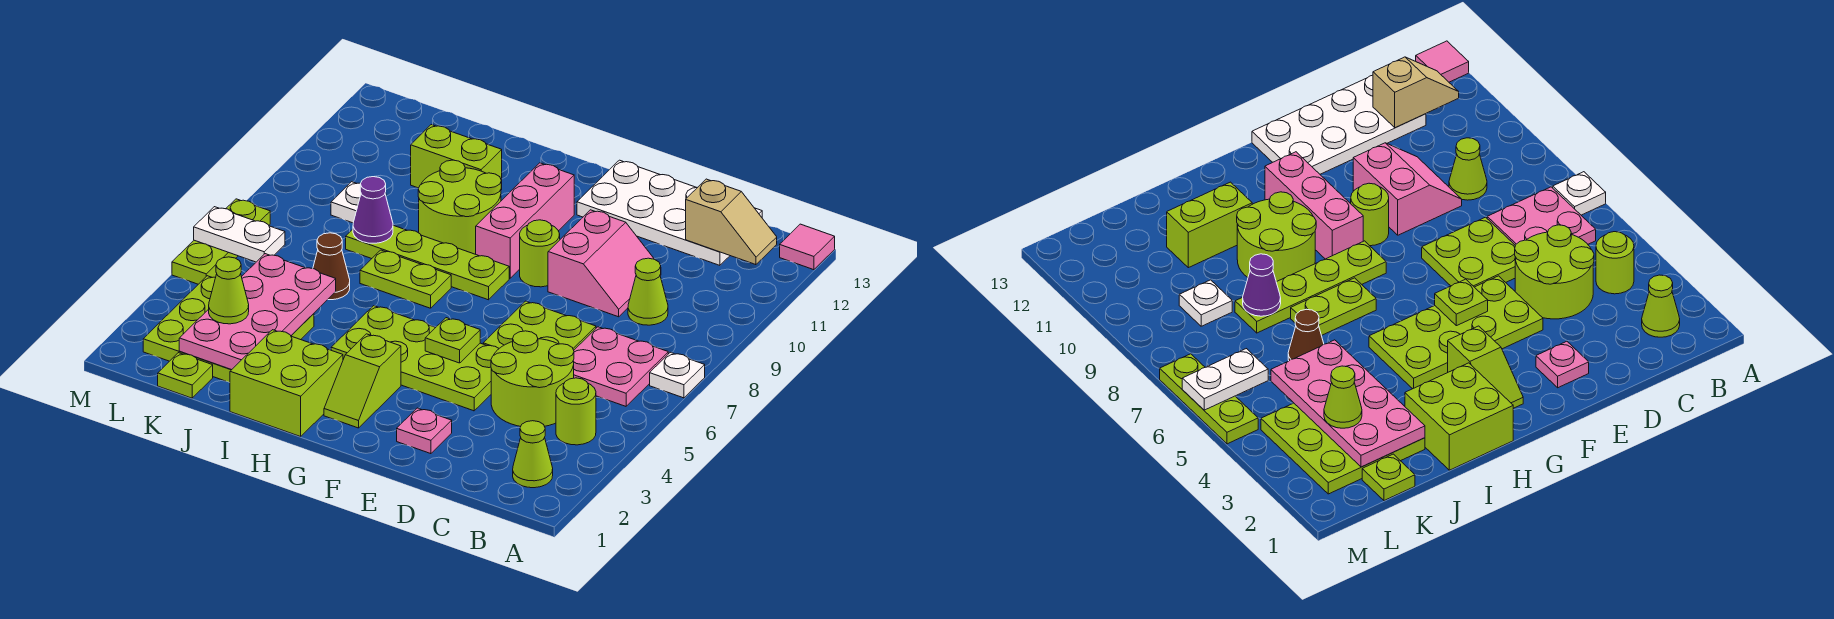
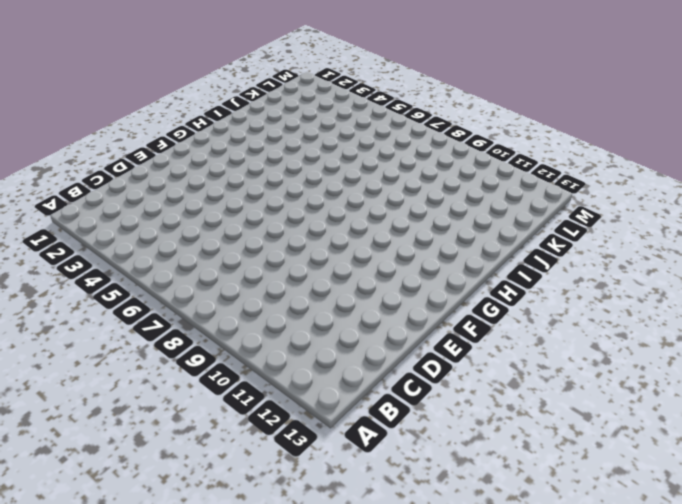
none -> white 1x1 plate [650,352,705,398]
none -> pink 1x1 tile [780,224,835,270]
none -> lime 1x1 cone [513,421,553,488]
none -> lime 1x1 round brick [556,378,596,445]

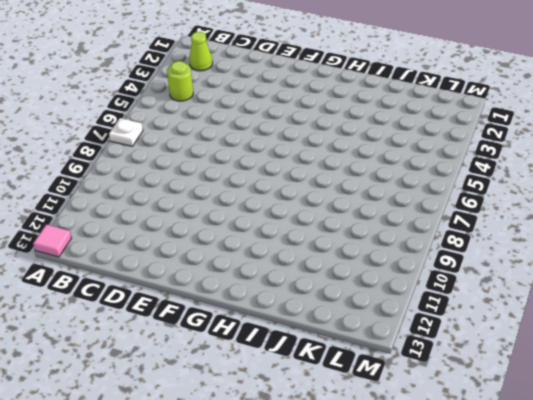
none -> pink 2x2 plate [573,327,668,406]
none -> lime 2x2 round brick [491,331,574,426]
none -> lime 1x1 cone [628,258,668,325]
none -> white 2x4 plate [577,160,762,265]

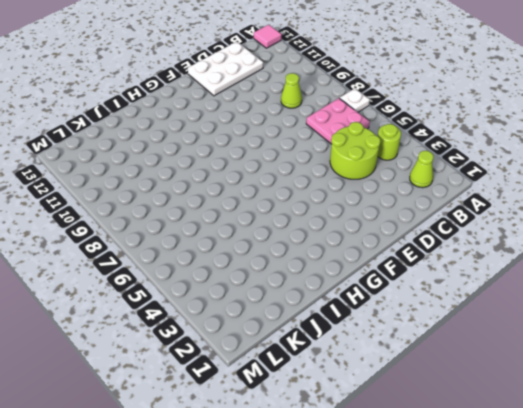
white 2x3 plate [188,42,263,96] -> white 2x4 plate [577,160,762,265]
none -> lime 2x2 plate [483,301,596,350]
none -> pink 2x2 slope [548,210,661,317]
none -> pink 1x1 plate [397,408,452,454]
none -> lime 2x4 plate [331,306,499,411]

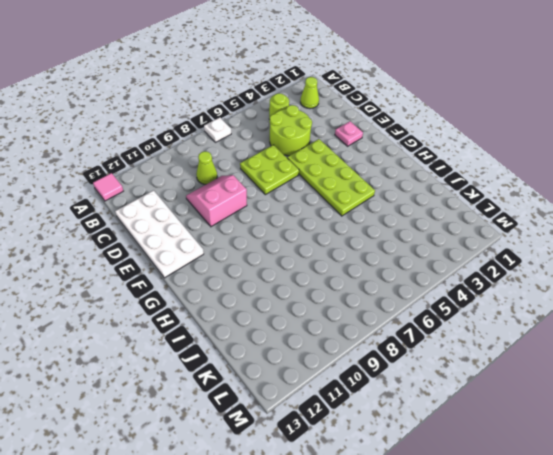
none -> pink 2x2 plate [573,327,668,406]
none -> lime 1x1 round brick [520,220,560,287]
none -> lime 1x2 slope [324,334,401,428]
none -> lime 1x4 plate [346,225,509,300]

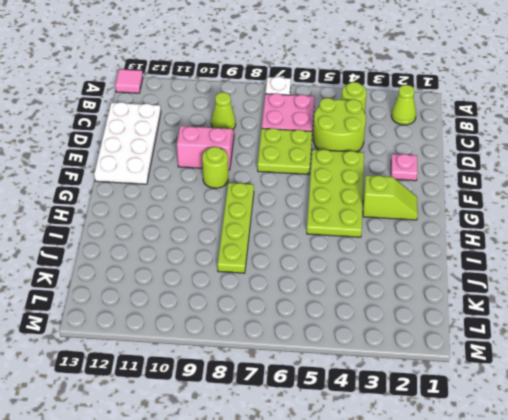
none -> pink 1x3 brick [476,163,574,278]
none -> lime 2x2 brick [230,330,343,437]
none -> lime 1x2 plate [360,250,451,308]
none -> lime 2x2 round brick [418,160,501,254]

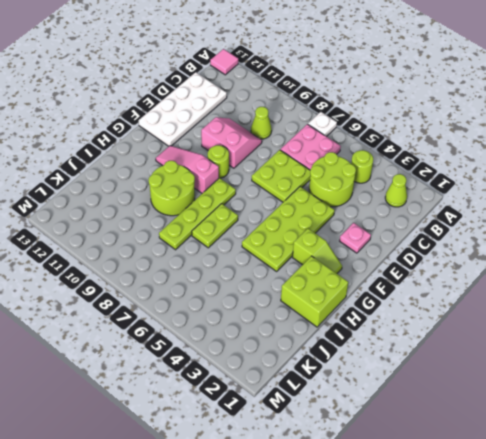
pink 1x3 slope [156,146,219,193] -> pink 1x3 brick [476,163,574,278]
none -> lime 1x2 brick [411,125,502,190]
none -> lime 3x3 plate [143,276,314,383]
none -> brown 1x1 cone [313,233,350,300]
none -> lime 1x1 plate [158,353,213,398]

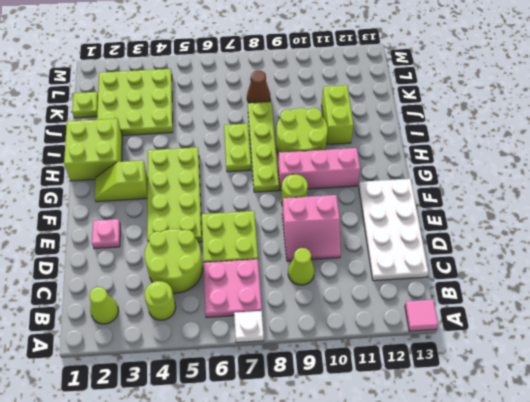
brown 1x1 cone [247,70,270,103] -> brown 1x1 cone moved to [313,233,350,300]
none -> white 1x1 plate [331,182,386,223]
none -> lime 1x3 plate [172,199,270,284]
none -> tan 1x2 slope [686,179,777,265]
none -> lime 1x1 plate [425,318,480,363]

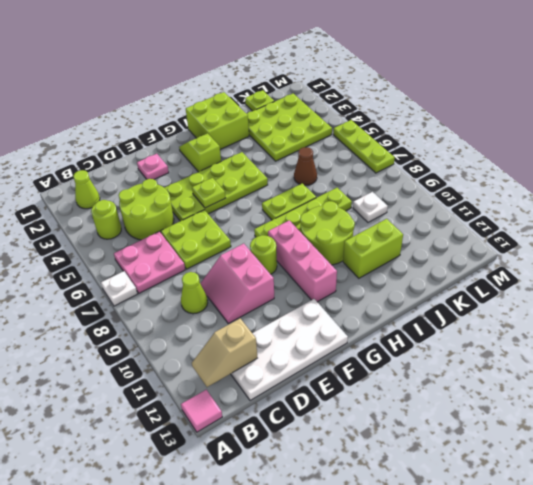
none -> pink 2x4 plate [179,254,336,370]
none -> purple 1x1 cone [353,177,393,243]
none -> white 1x2 plate [194,207,285,262]
none -> lime 1x1 cone [209,257,249,324]

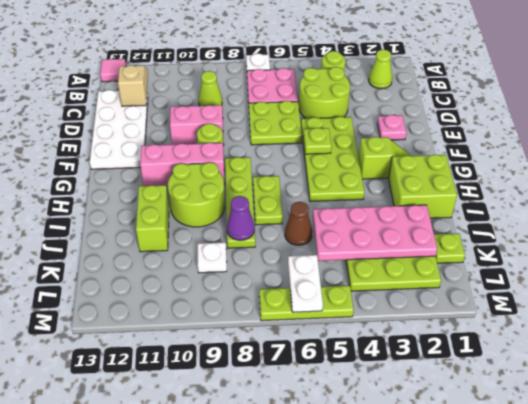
none -> lime 1x1 cone [209,257,249,324]

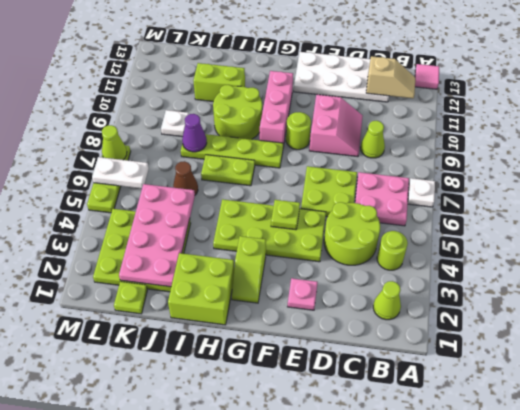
lime 1x1 cone [102,125,127,160] -> lime 1x1 cone moved to [209,257,249,324]

